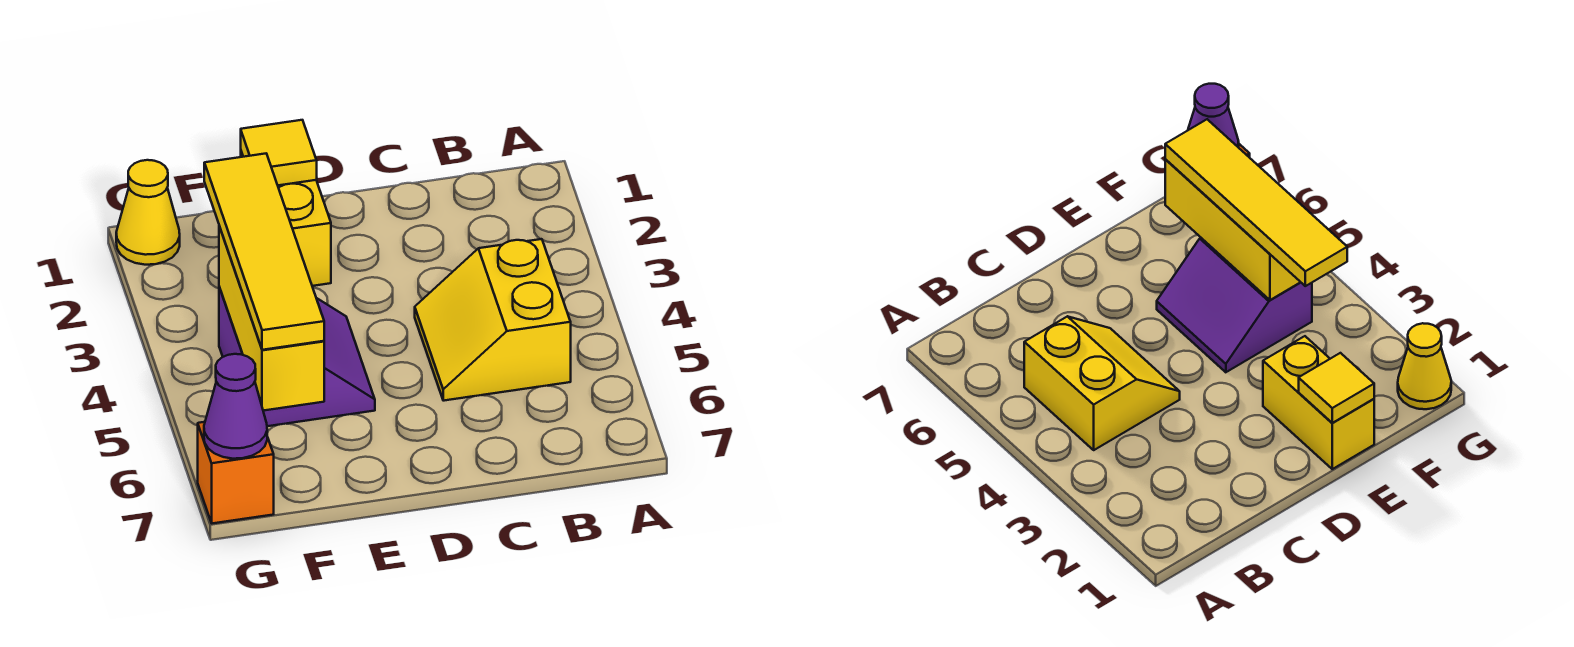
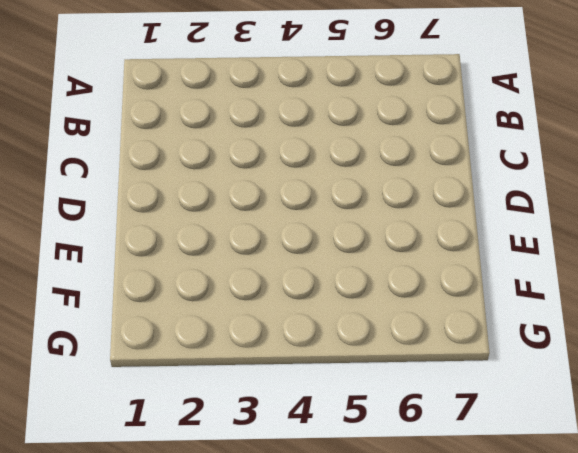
none -> yellow 2x2 slope [415,239,571,401]
none -> yellow 1x2 brick [241,152,331,286]

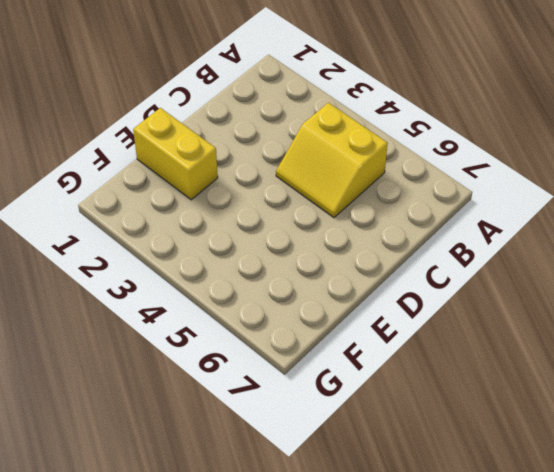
none -> purple 2x2 slope [219,287,375,426]
none -> yellow 1x1 cone [116,160,180,265]

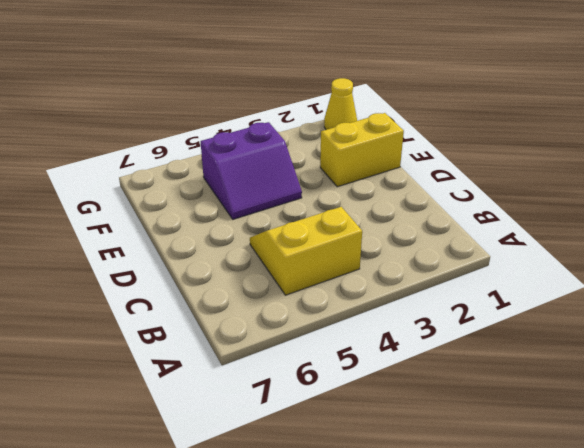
none -> orange 1x1 brick [198,422,274,523]
none -> yellow 1x1 tile [241,120,317,185]

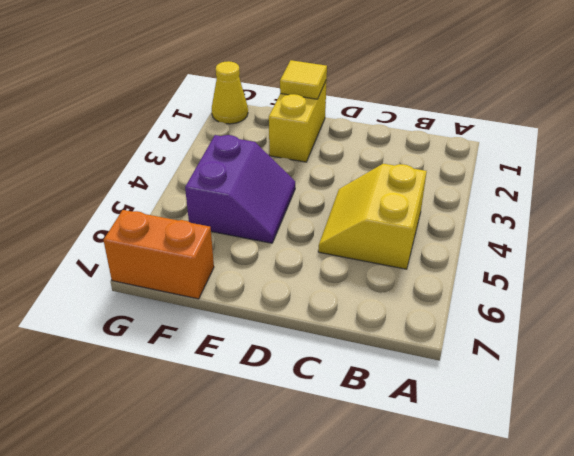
orange 1x2 brick [103,210,214,299] -> orange 1x1 brick [198,422,274,523]
none -> yellow 1x3 brick [219,226,324,411]
none -> purple 1x1 cone [204,354,267,459]

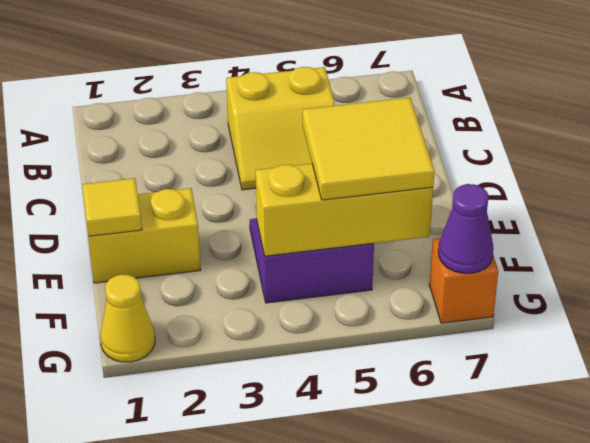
yellow 2x2 tile [303,98,434,200] -> yellow 1x4 tile [204,154,324,350]

